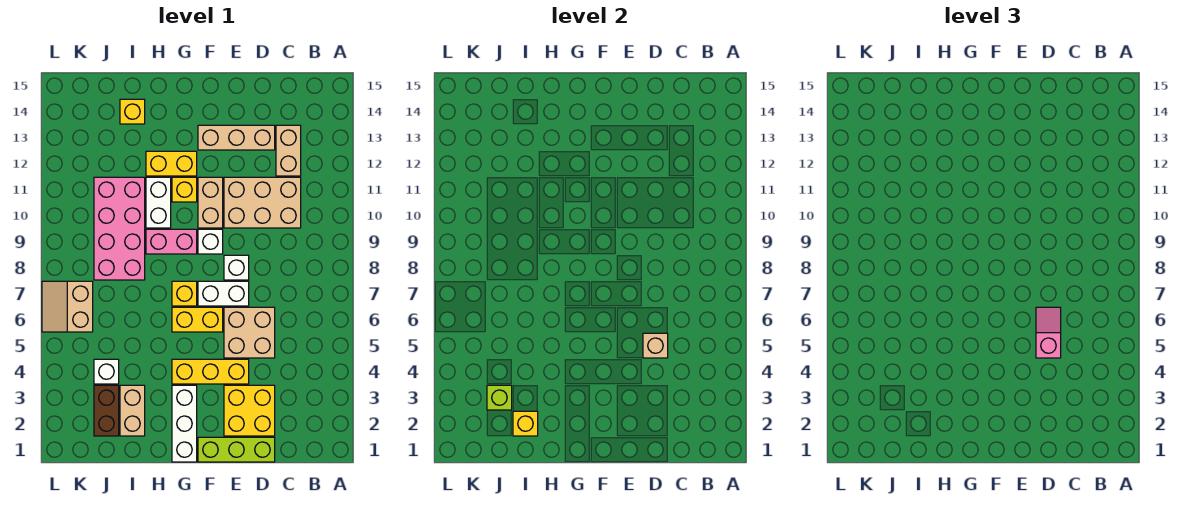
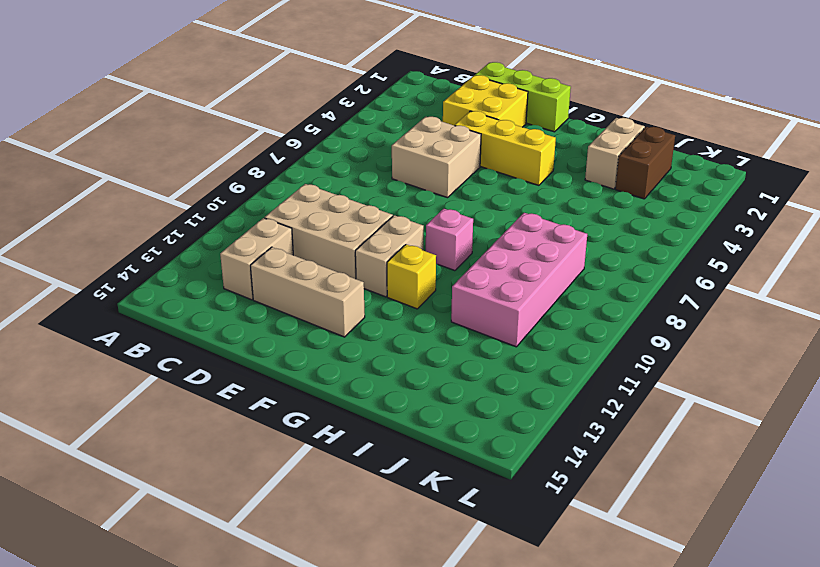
pink 1x1 brick [426,209,473,271] -> pink 1x2 brick [146,229,197,254]
none -> white 1x2 brick [198,281,249,306]
none -> white 1x1 brick [224,255,249,280]
none -> yellow 1x2 brick [172,307,223,332]

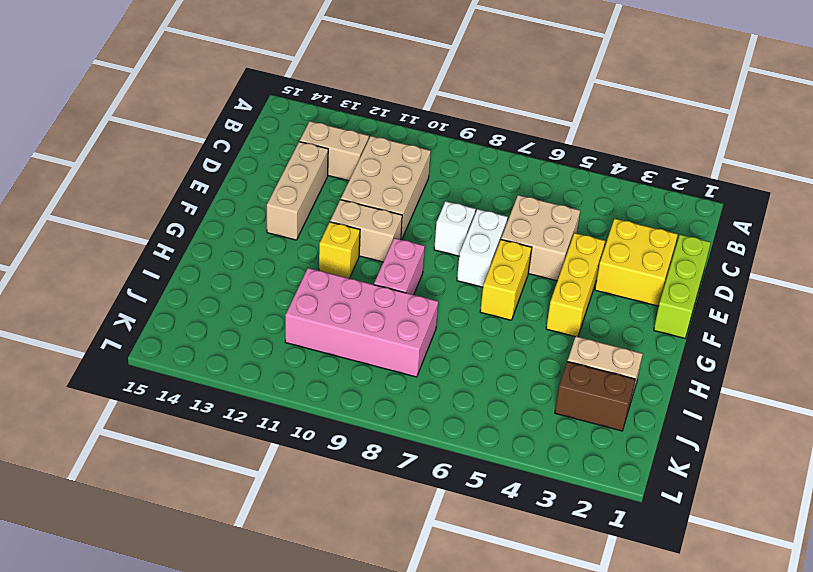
none -> white 1x1 brick [198,229,223,254]
none -> white 1x3 brick [172,385,197,462]
none -> yellow 1x1 brick [172,281,197,306]

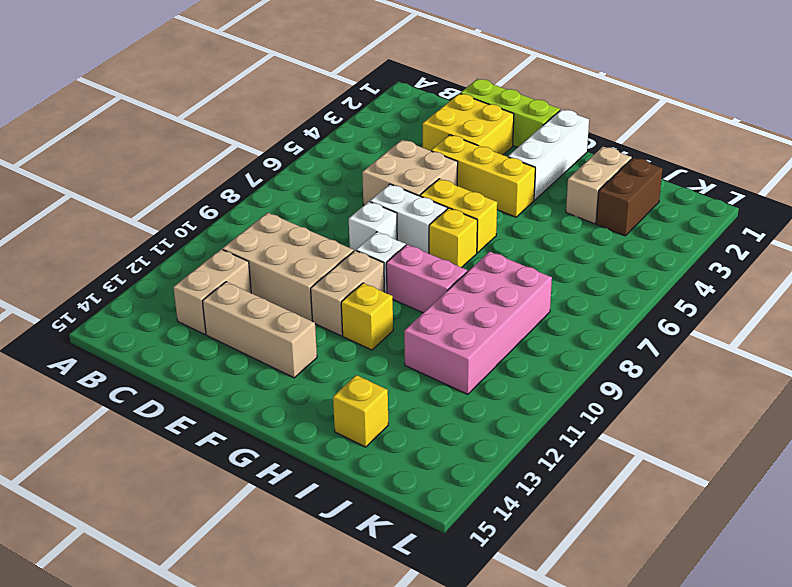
none -> yellow 1x2 brick [146,151,197,176]
none -> white 1x2 brick [146,177,171,228]
none -> white 1x1 brick [94,359,119,384]

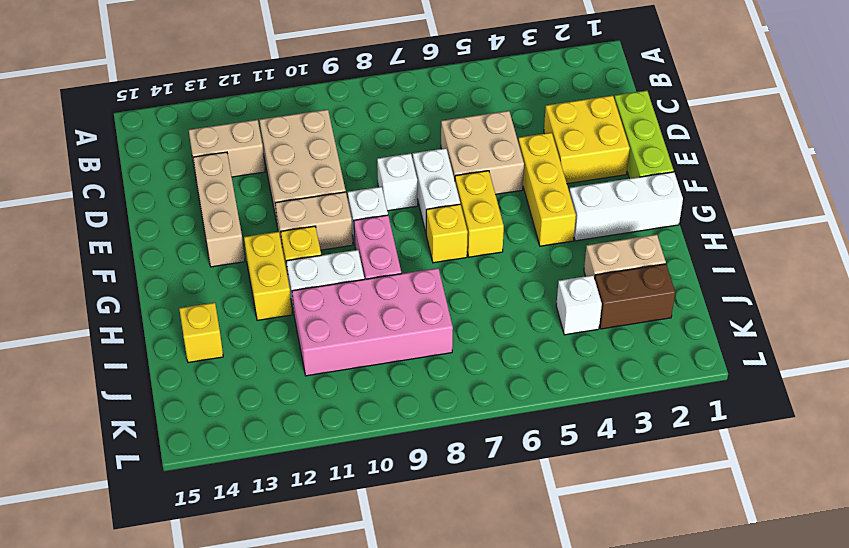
none -> tan 2x2 slope [42,281,93,332]
none -> tan 1x1 brick [643,333,668,358]
none -> yellow 1x1 brick [513,411,538,436]

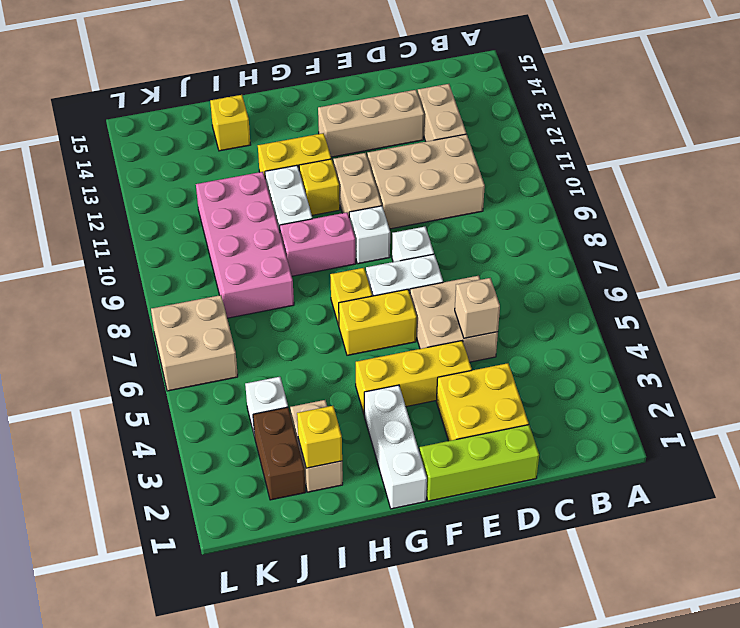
tan 2x2 brick [151,295,238,391] -> tan 2x2 slope [42,281,93,332]
none -> lime 1x1 brick [487,385,512,410]
none -> pink 1x2 slope [1036,307,1061,358]

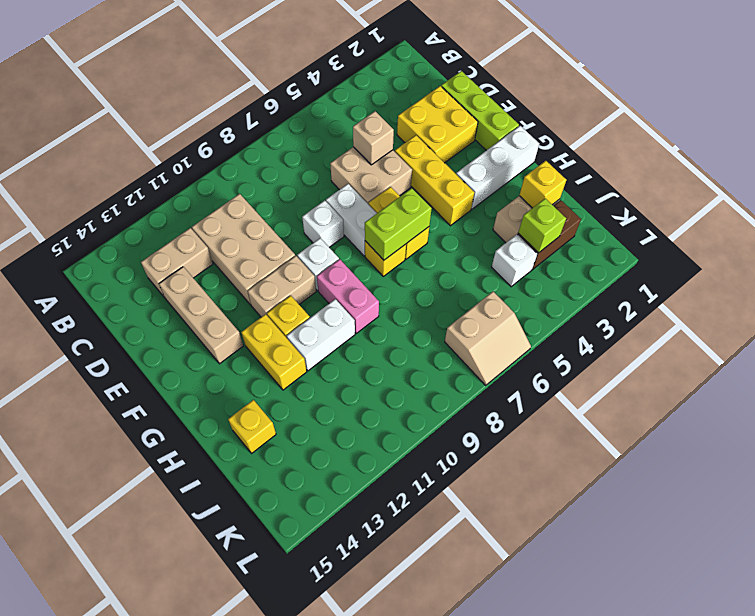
lime 1x2 brick [365,188,432,260] -> none
none -> pink 2x4 brick [94,177,145,280]
none -> pink 1x2 slope [1036,307,1061,358]

